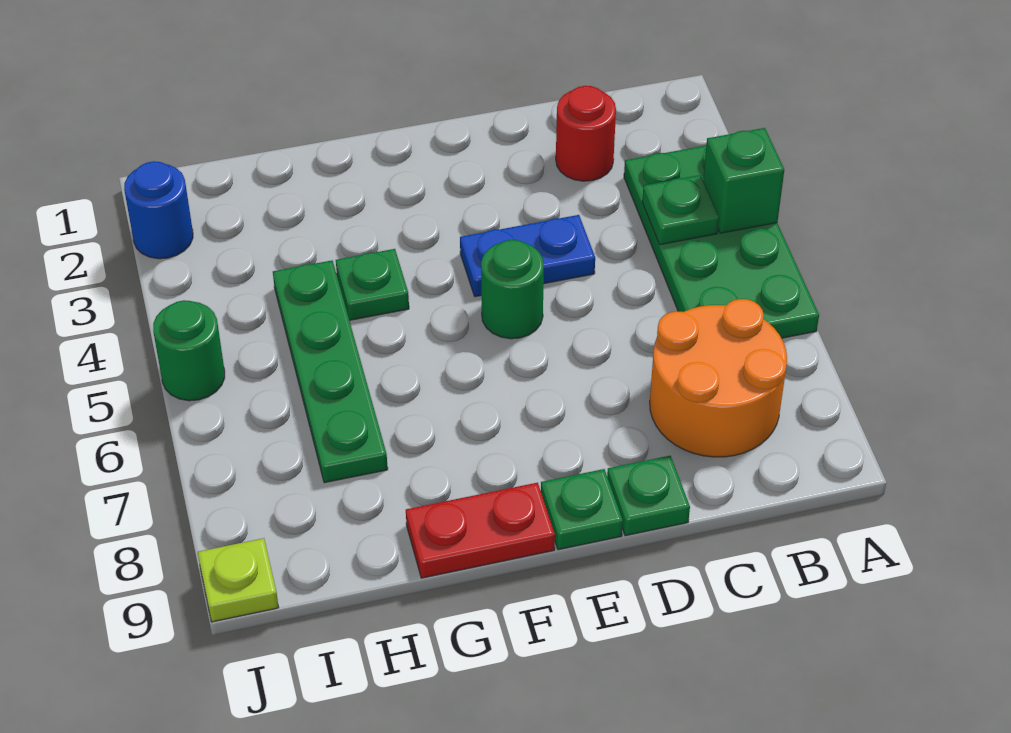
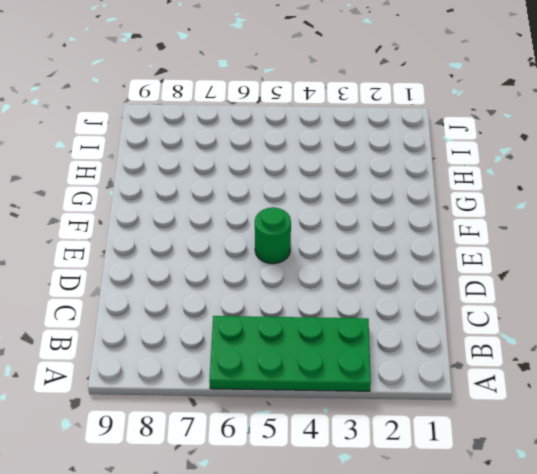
none -> orange 2x2 round brick [650,299,787,457]
none -> red 1x1 round brick [556,86,616,181]
none -> blue 1x2 plate [460,215,595,297]

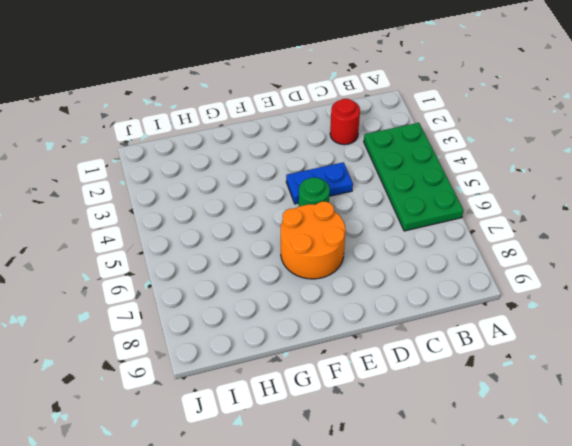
orange 2x2 round brick [281,202,346,279] -> orange 2x2 round brick moved to [650,299,787,457]
none -> green 1x1 plate [607,456,690,536]
none -> green 1x1 plate [541,469,623,550]
none -> red 1x2 plate [406,483,555,578]

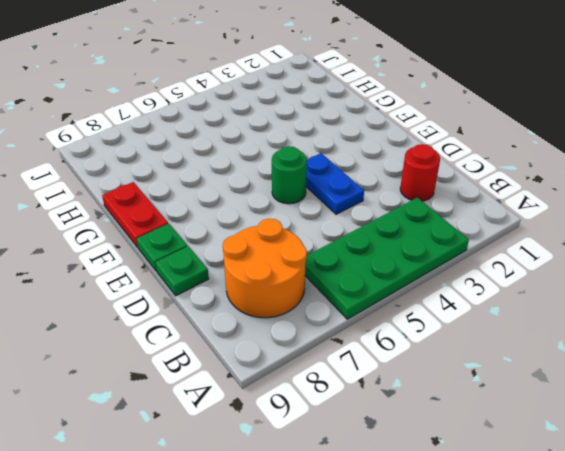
none -> green 1x1 plate [336,249,409,320]
none -> green 1x4 plate [273,261,388,483]
none -> blue 1x1 round brick [124,161,193,259]

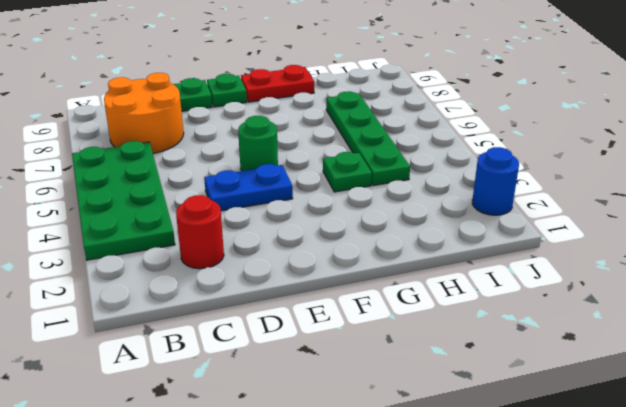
none -> green 1x1 round brick [153,300,225,401]
none -> lime 1x1 plate [198,538,279,622]
none -> green 1x1 brick [703,128,784,233]

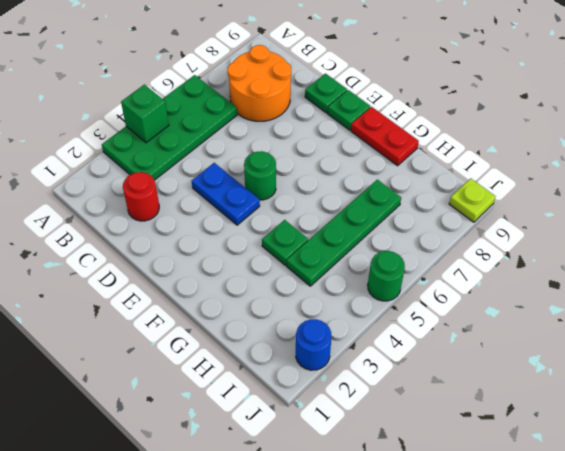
none -> green 1x1 plate [642,175,719,245]

